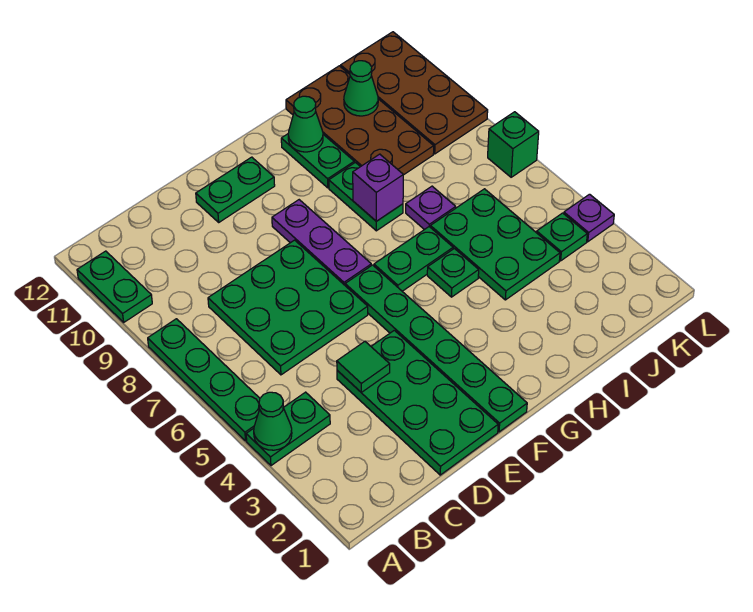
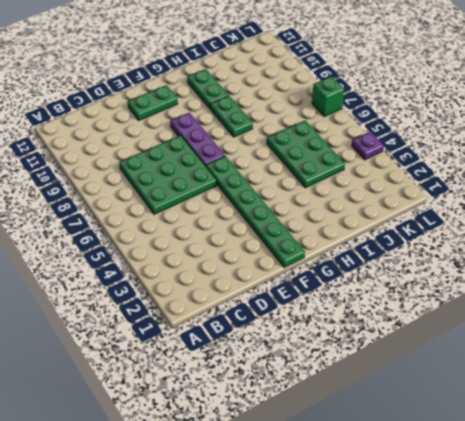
none -> green 1x2 plate [246,392,330,466]
none -> green 1x4 plate [148,319,260,441]
none -> green 1x2 plate [77,251,152,322]

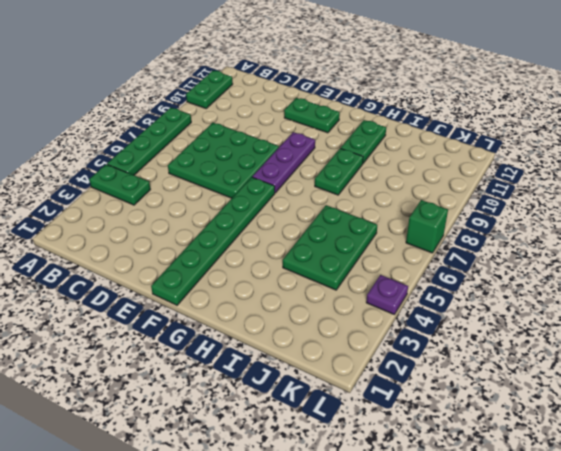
none -> green 2x4 plate [337,330,498,475]
none -> green 1x2 plate [374,227,453,291]
none -> green 1x1 plate [427,249,479,297]

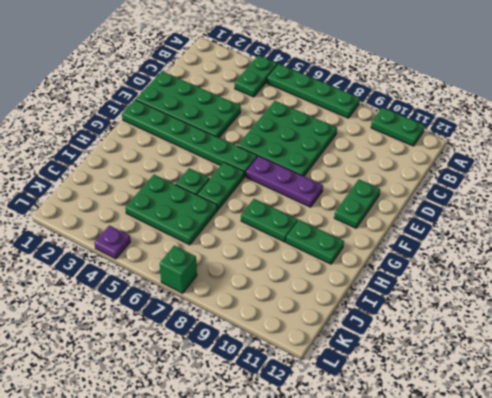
none -> purple 1x1 plate [406,186,456,230]
none -> brown 2x4 plate [286,66,434,175]
none -> green 1x1 plate [537,213,587,261]

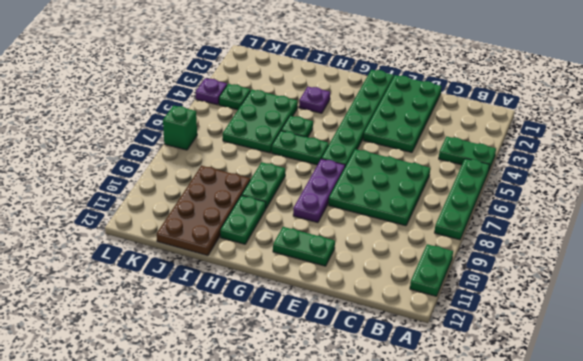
purple 1x1 plate [299,87,330,113] -> purple 1x1 plate moved to [406,186,456,230]
none -> brown 2x4 plate [341,32,488,154]
none -> green 1x1 cone [254,392,292,450]
none -> green 1x1 tile [337,342,390,392]

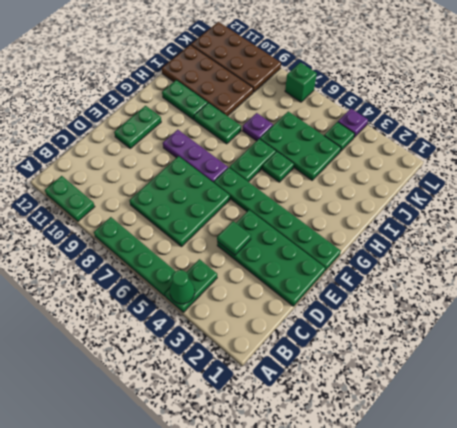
none -> purple 1x1 brick [353,154,403,221]
none -> green 1x1 cone [288,96,323,152]
none -> green 1x1 cone [344,61,378,116]

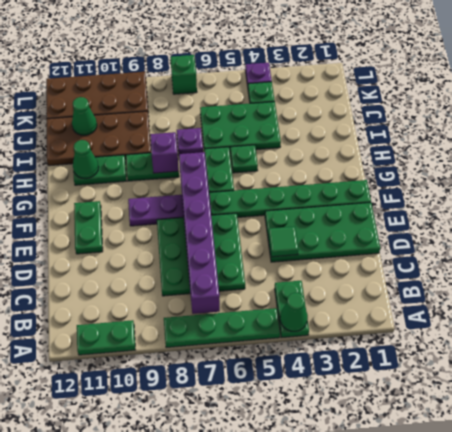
purple 1x6 brick [179,152,220,314] -> none

